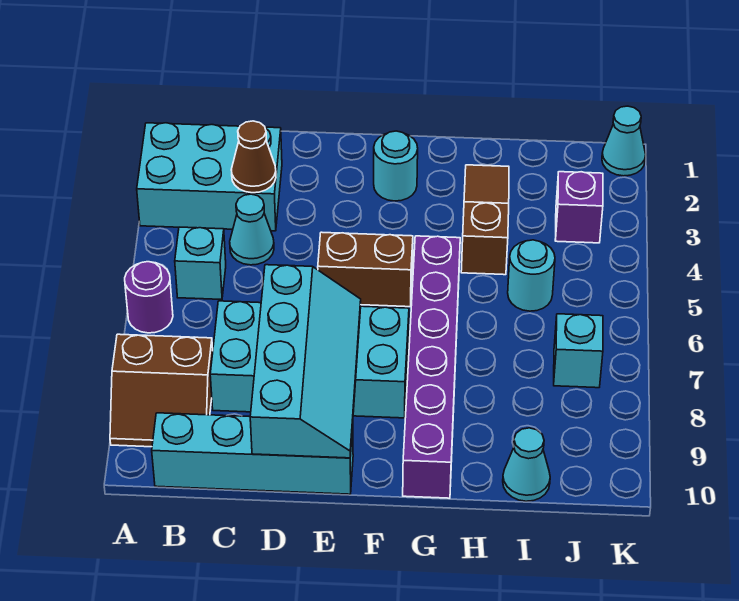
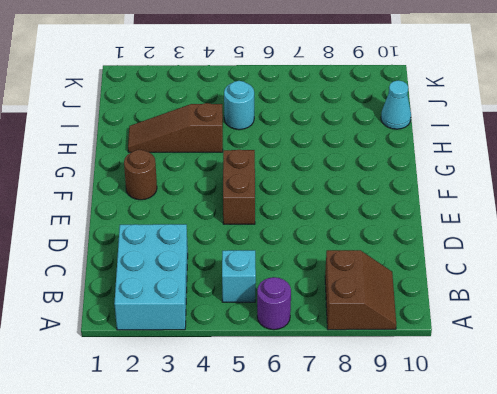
brown 1x1 round brick [124,150,157,200] -> cyan 1x1 round brick [374,131,418,201]
none -> cyan 1x4 brick [152,413,353,494]
none -> cyan 1x1 cone [230,194,274,265]
none -> cyan 2x4 brick [210,301,409,418]

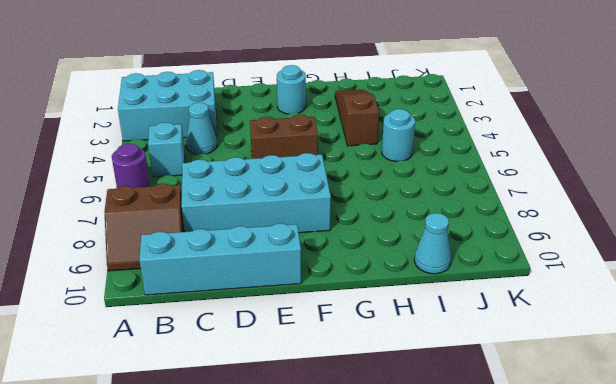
none -> purple 1x6 brick [403,236,460,498]
none -> purple 1x1 brick [555,172,603,243]
none -> cyan 1x1 brick [554,314,603,388]

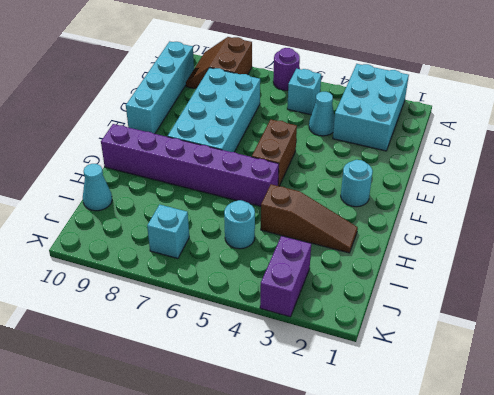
purple 1x2 brick [260,236,311,317] -> purple 1x1 brick [555,172,603,243]
none -> cyan 1x1 cone [602,106,646,176]
none -> brown 1x1 cone [231,121,276,193]
none -> cyan 2x4 slope [250,265,361,458]

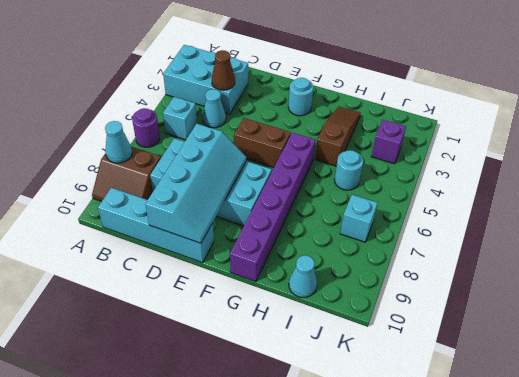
cyan 1x1 cone [105,121,132,163] -> cyan 1x1 cone moved to [602,106,646,176]

